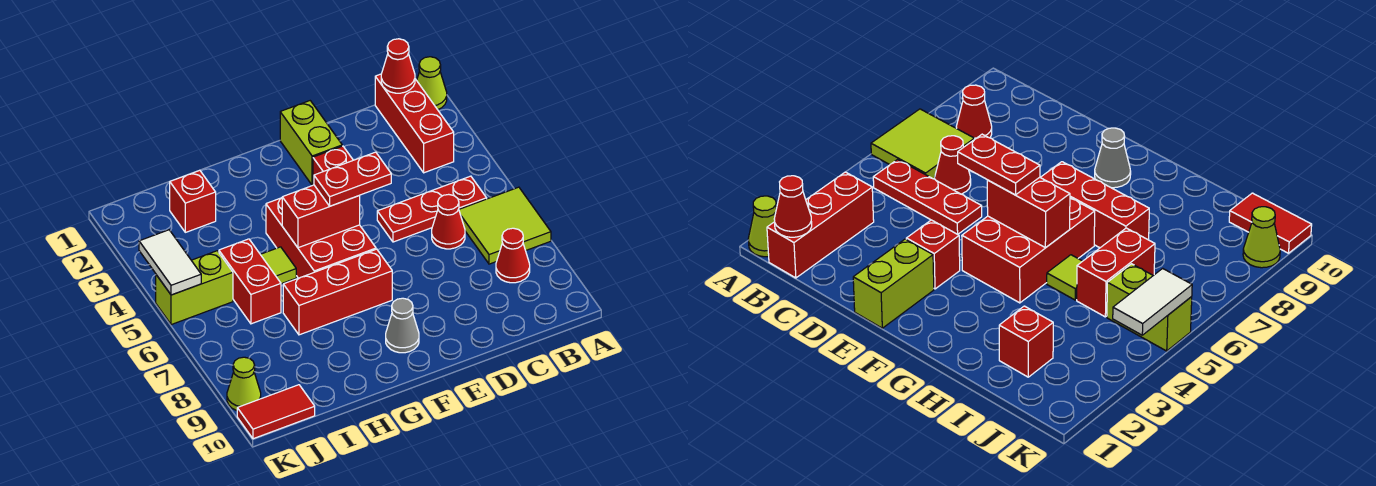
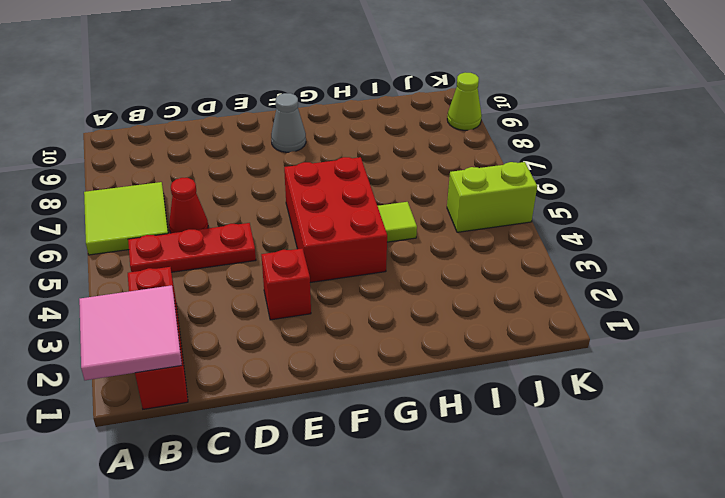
pink 2x2 tile [79,285,182,380] -> red 1x1 cone [381,39,415,93]
none -> lime 1x1 cone [417,57,447,110]
none -> red 1x1 cone [496,228,530,283]
none -> lime 1x2 brick [280,101,342,185]

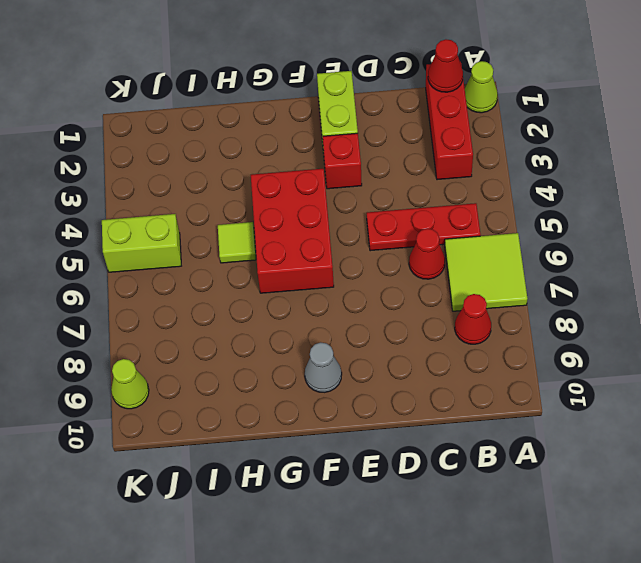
none -> red 1x3 brick [283,249,392,335]
none -> red 1x1 brick [170,170,216,232]
none -> red 1x2 brick [219,239,281,324]

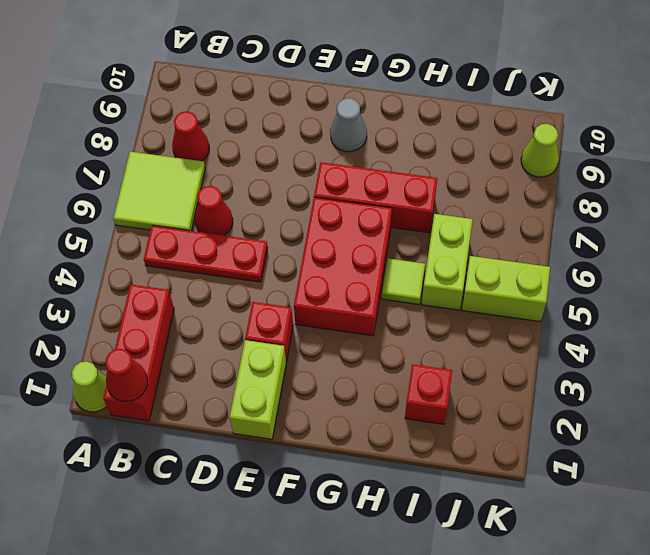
lime 1x2 brick [422,214,473,310] -> red 1x2 brick [219,239,281,324]
none -> red 1x2 tile [237,385,315,439]
none -> red 1x2 brick [282,185,360,248]
none -> white 1x2 tile [139,230,201,295]

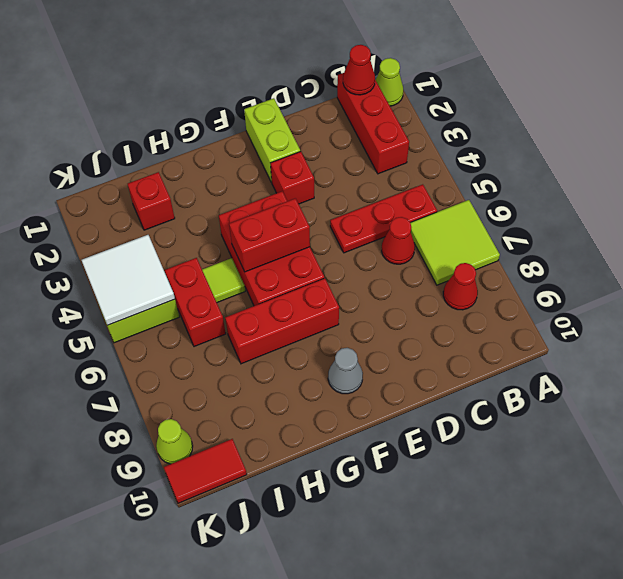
white 2x2 tile [82,235,175,325] -> white 1x2 tile [139,230,201,295]
none -> red 1x2 plate [314,152,391,206]

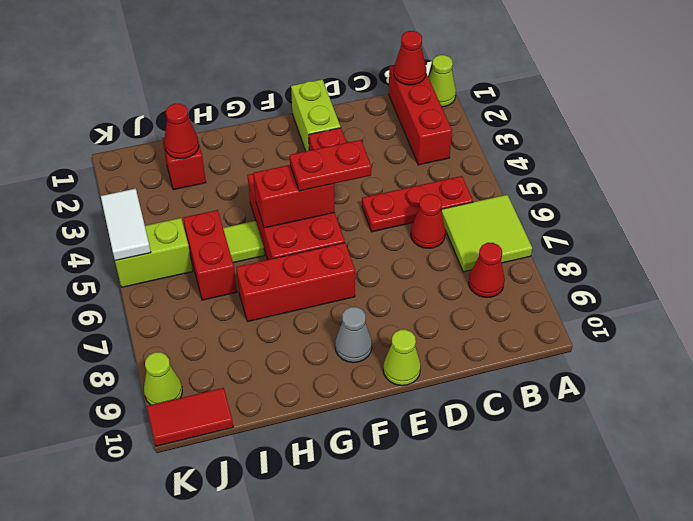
lime 1x1 cone [383,330,421,386] -> none
red 1x1 cone [164,104,199,159] -> none

